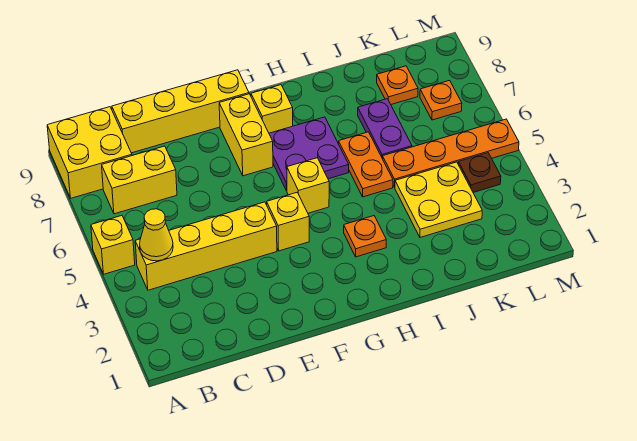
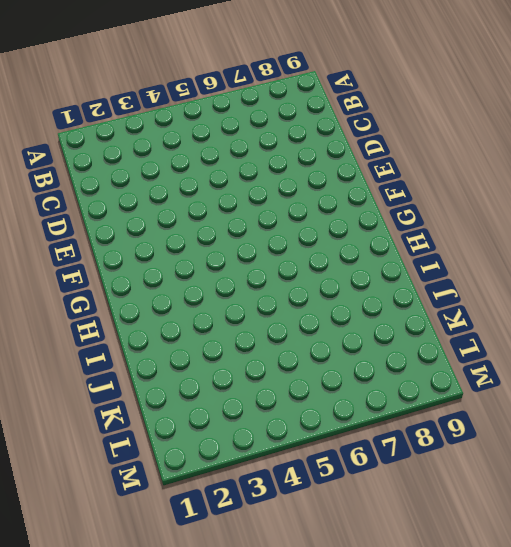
none -> yellow 1x1 brick [91,216,135,274]
none -> yellow 2x2 brick [47,107,132,198]
none -> yellow 1x4 brick [135,202,277,290]

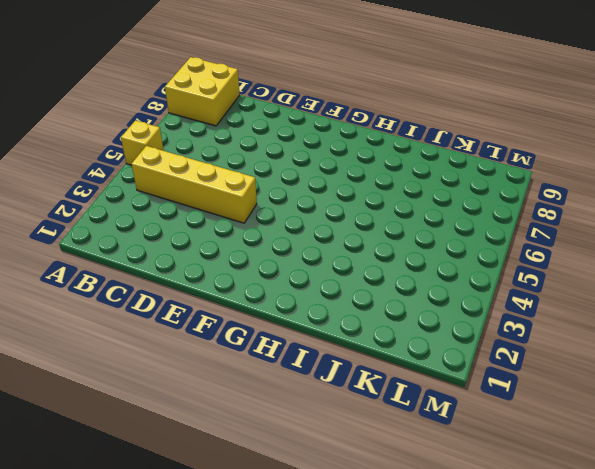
none -> yellow 1x2 brick [102,146,177,214]
none -> yellow 1x4 brick [112,70,249,153]
none -> yellow 1x1 brick [267,193,309,251]

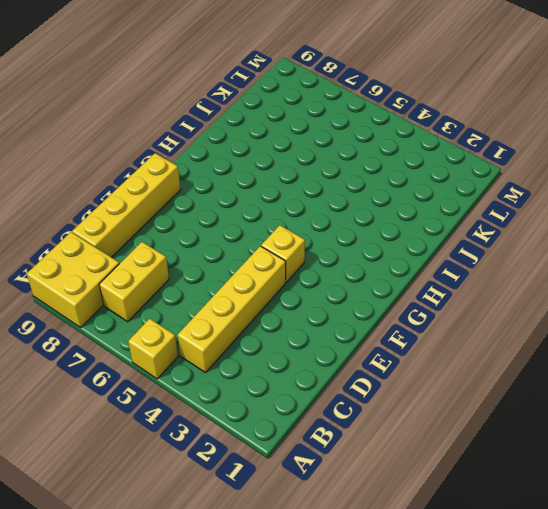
none -> yellow 1x2 brick [219,94,273,176]
none -> yellow 1x1 brick [287,158,329,213]
none -> purple 2x2 plate [269,117,349,191]

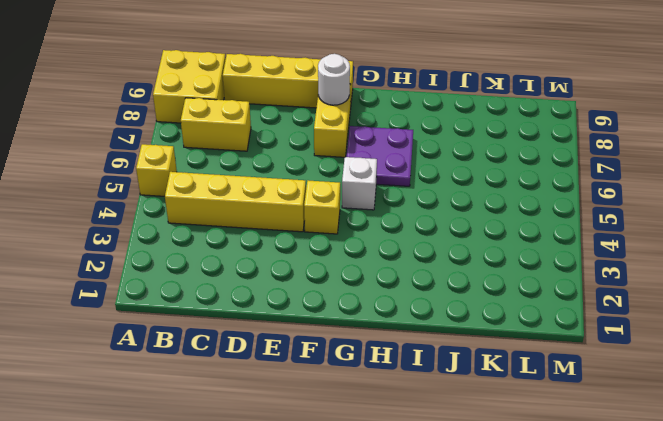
white 1x1 round brick [318,54,350,105] -> none
white 1x1 brick [342,157,377,210] -> yellow 1x1 brick [287,158,329,213]
none -> yellow 1x1 brick [251,85,293,133]
none -> orange 1x1 plate [344,216,386,257]
none -> orange 1x2 plate [339,132,393,197]

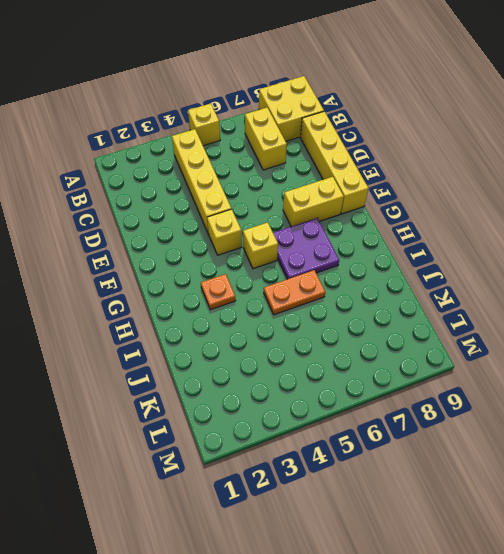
none -> yellow 1x1 brick [251,85,293,133]
none -> yellow 2x2 plate [395,162,482,237]
none -> orange 1x4 plate [382,119,519,187]

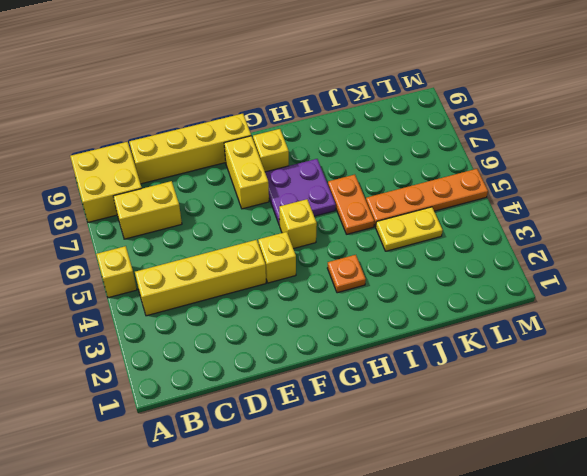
yellow 1x2 plate [376,207,443,251] -> yellow 2x2 plate [395,162,482,237]
none -> purple 1x2 plate [358,99,412,158]
none -> orange 1x1 plate [377,66,418,104]
none -> brown 1x1 plate [458,153,501,192]

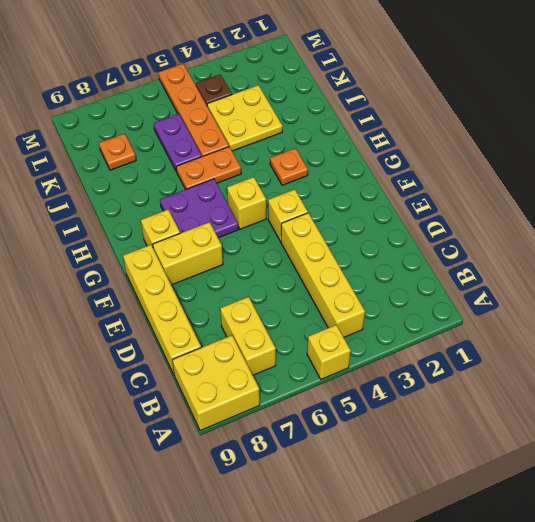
purple 1x2 plate [154,114,202,172] -> purple 1x2 plate turned to [358,99,412,158]
none -> orange 1x1 plate [420,81,462,120]
none -> yellow 1x1 cone [140,209,173,261]

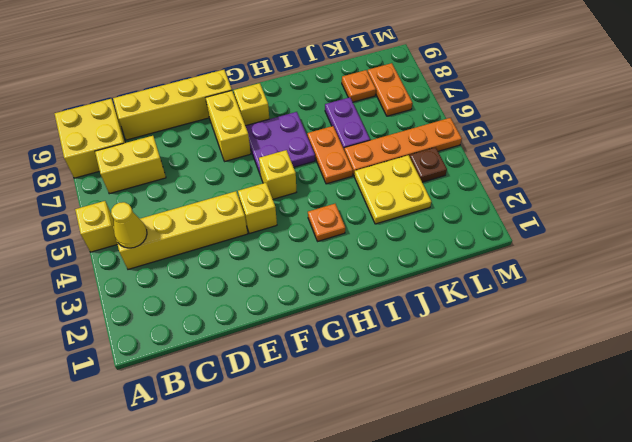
orange 1x2 plate [368,63,412,116] -> orange 1x1 plate [420,81,462,120]

